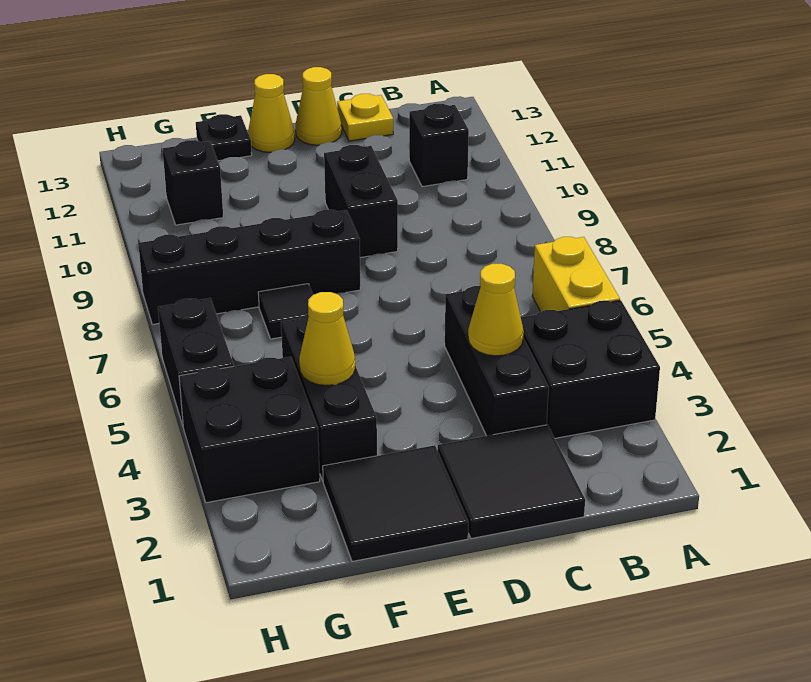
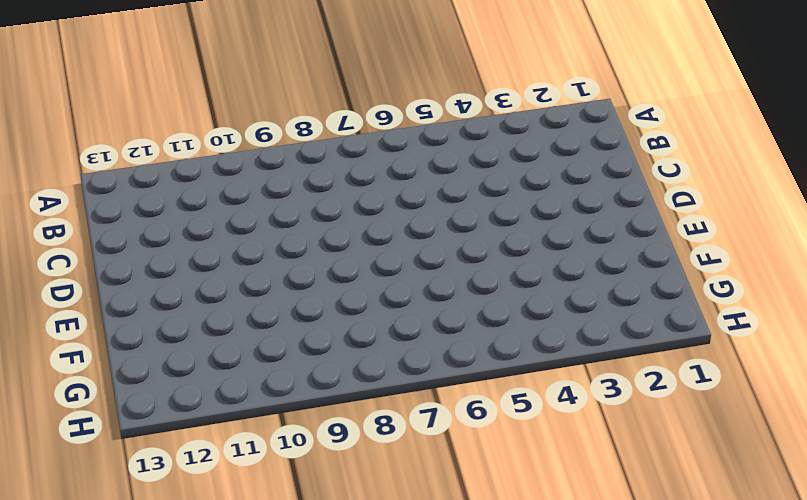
none -> black 2x2 brick [521,300,660,438]
none -> yellow 1x2 brick [532,237,620,312]
none -> black 1x1 brick [409,104,469,187]

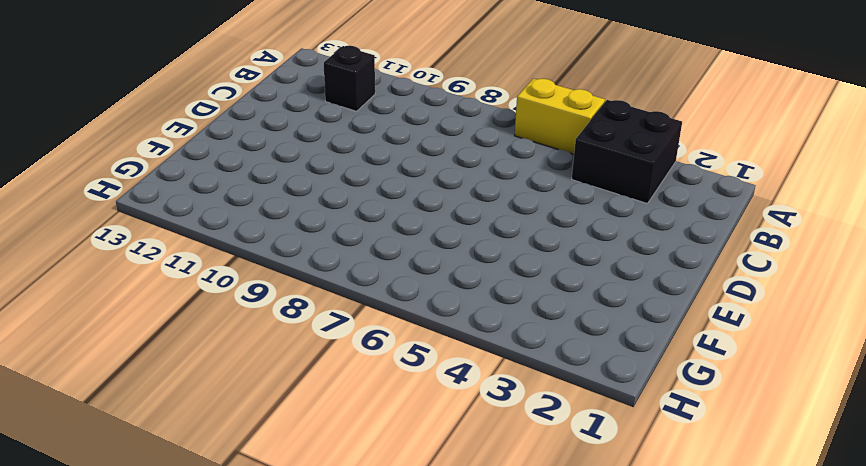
none -> black 2x2 tile [438,425,585,539]
none -> black 1x3 brick [445,286,549,436]
none -> yellow 1x1 plate [337,94,393,141]

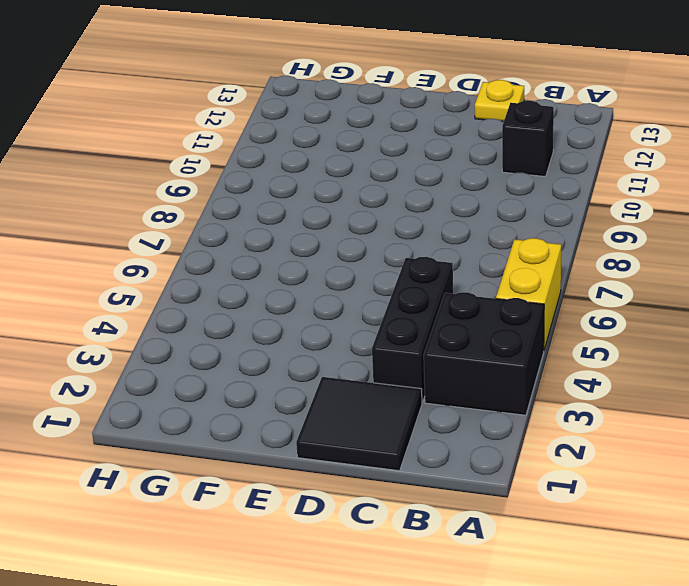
none -> black 1x2 brick [324,145,398,258]
none -> yellow 1x1 cone [296,67,342,145]
none -> black 2x2 tile [323,445,468,561]

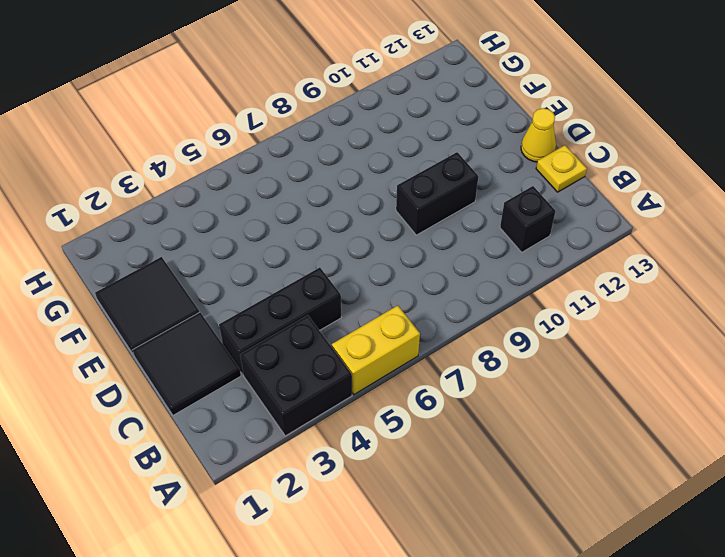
none -> black 1x4 brick [138,210,360,324]
none -> yellow 1x1 cone [248,74,295,152]
none -> black 1x3 brick [281,314,377,481]

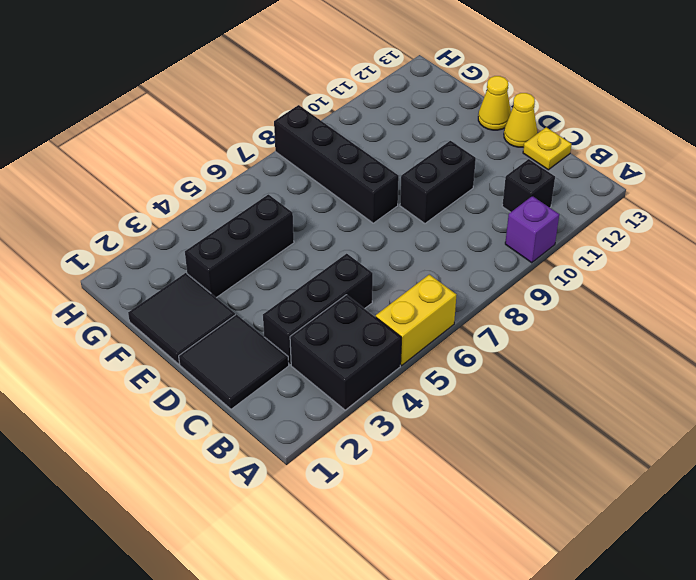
purple 1x1 brick [505,196,559,263] -> none
none -> black 1x1 tile [258,284,313,339]
none -> black 1x1 plate [196,114,252,161]
none -> black 2x2 brick [179,357,320,503]

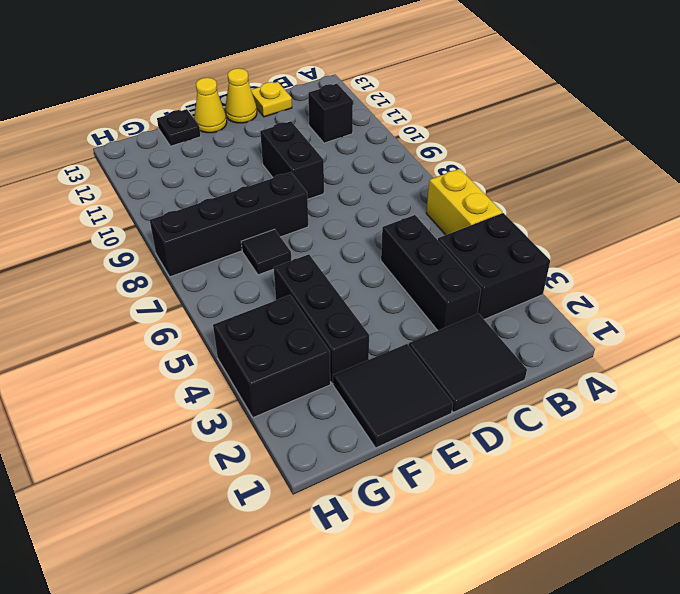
none -> black 1x1 brick [163,140,223,225]
none -> black 1x2 brick [158,298,234,426]
none -> yellow 1x1 cone [468,264,524,356]

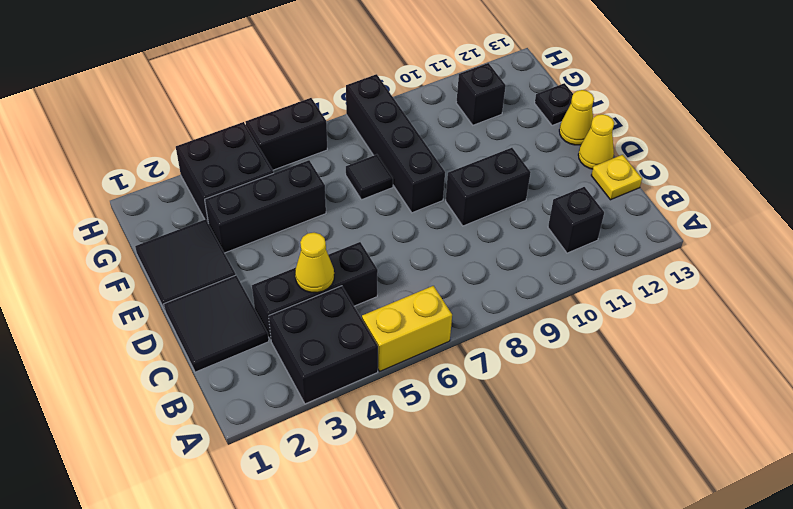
none -> yellow 1x1 cone [299,292,355,386]

